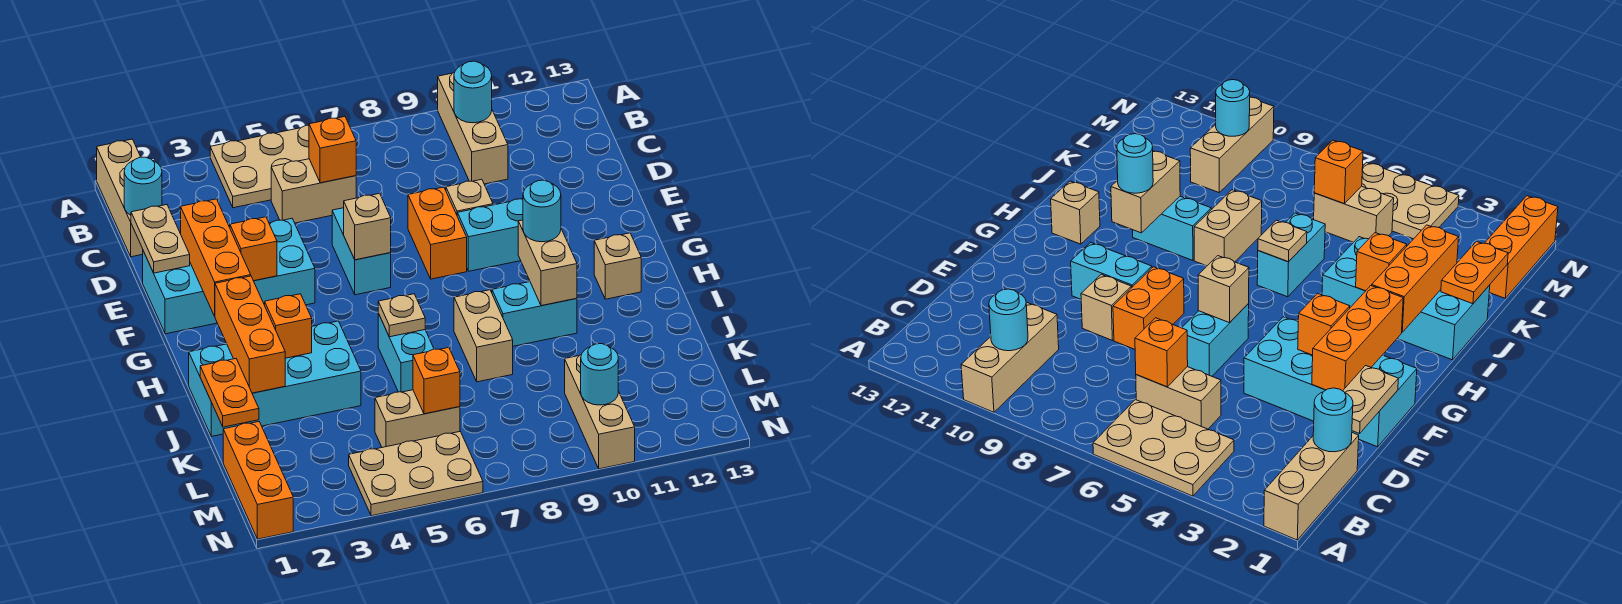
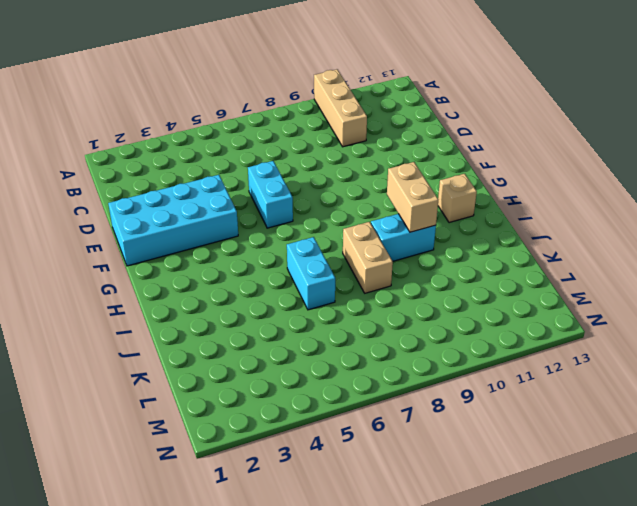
none -> tan 1x3 brick [97,139,143,257]
none -> tan 2x3 plate [210,125,309,208]
none -> tan 1x2 brick [271,159,356,223]
none -> orange 1x2 brick [408,187,467,279]

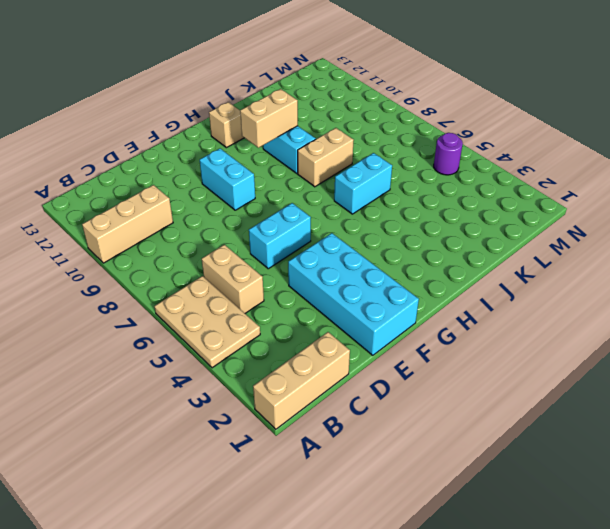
purple 1x1 round brick [434,133,463,175] -> tan 2x3 plate [349,432,483,516]
none -> orange 1x2 brick [408,187,467,279]
none -> tan 1x1 brick [446,179,493,215]
none -> cyan 2x4 brick [189,321,361,436]
none -> orange 1x3 brick [223,422,293,539]

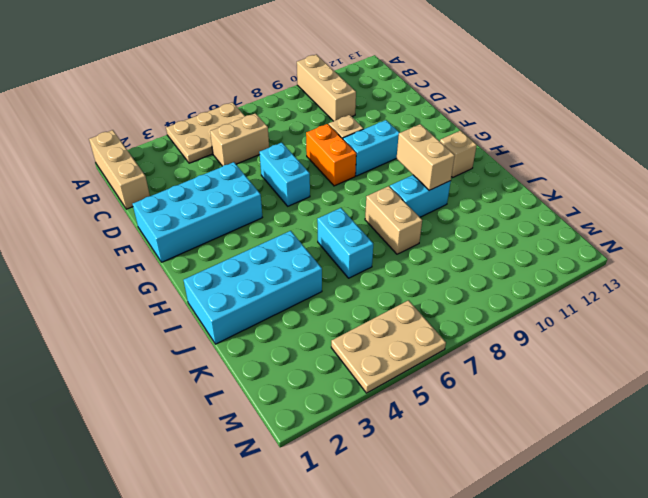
none -> orange 1x3 brick [223,422,293,539]
none -> tan 1x2 brick [375,390,460,447]
none -> tan 1x3 brick [565,355,635,469]
none -> cyan 1x1 round brick [454,61,492,123]

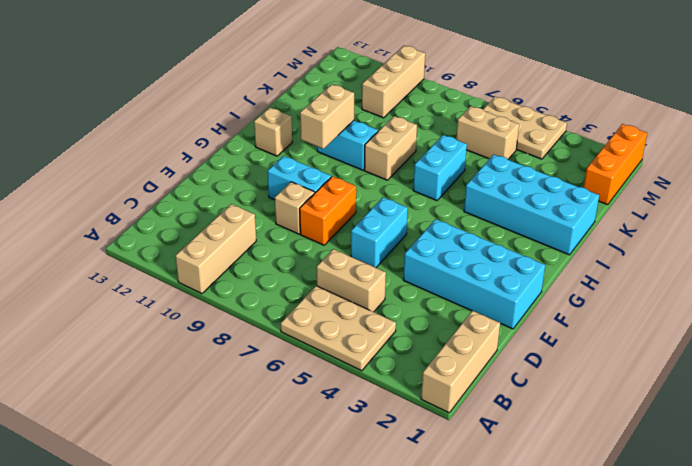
none -> cyan 1x1 round brick [454,61,492,123]
none -> cyan 1x1 round brick [124,157,162,215]
none -> orange 1x1 brick [309,117,356,183]
none -> tan 1x2 plate [131,205,190,273]

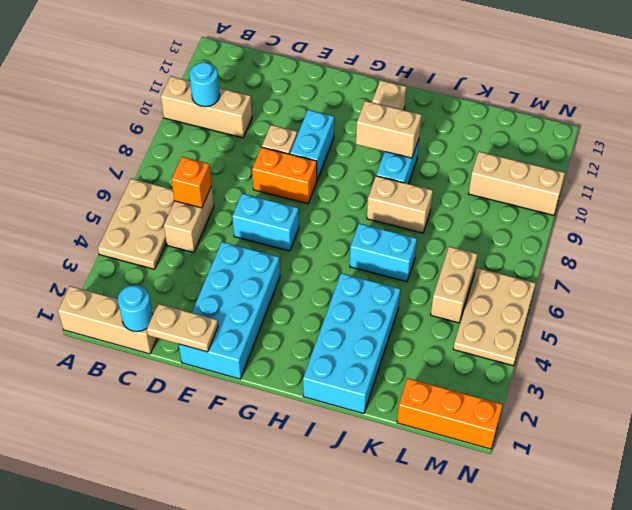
none -> orange 1x3 brick [181,199,251,316]
none -> orange 1x1 brick [230,217,277,281]
none -> tan 1x1 brick [344,193,391,260]
none -> orange 1x3 brick [215,276,285,393]

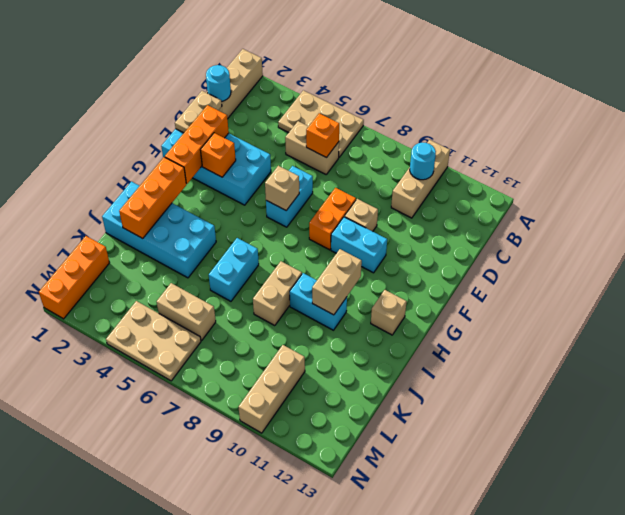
none -> orange 1x1 brick [265,294,312,358]
none -> tan 1x1 plate [378,294,425,337]
none -> orange 1x2 plate [200,359,259,427]
none -> orange 1x1 brick [413,347,460,414]

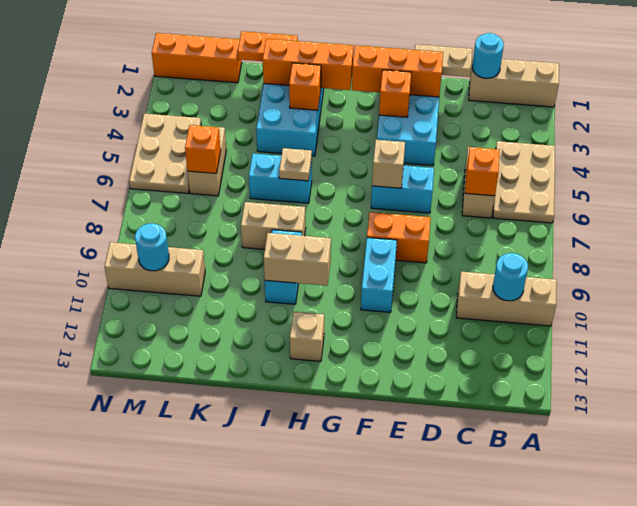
none -> tan 1x1 brick [446,179,493,215]
none -> cyan 1x1 round brick [523,180,561,242]

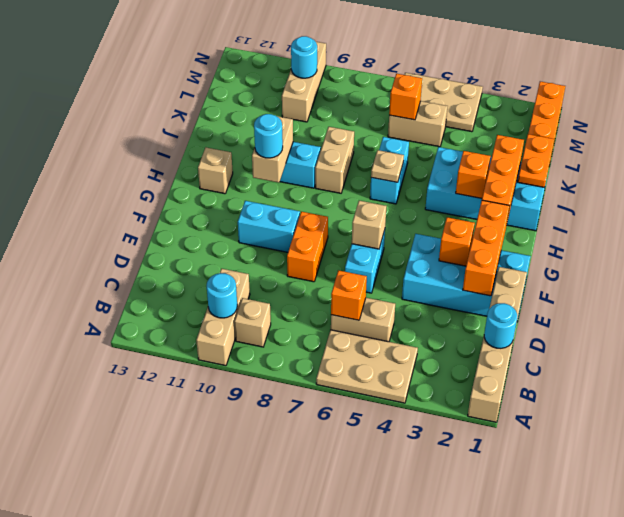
tan 1x1 brick [234,298,271,347] -> tan 1x1 brick moved to [446,179,493,215]

